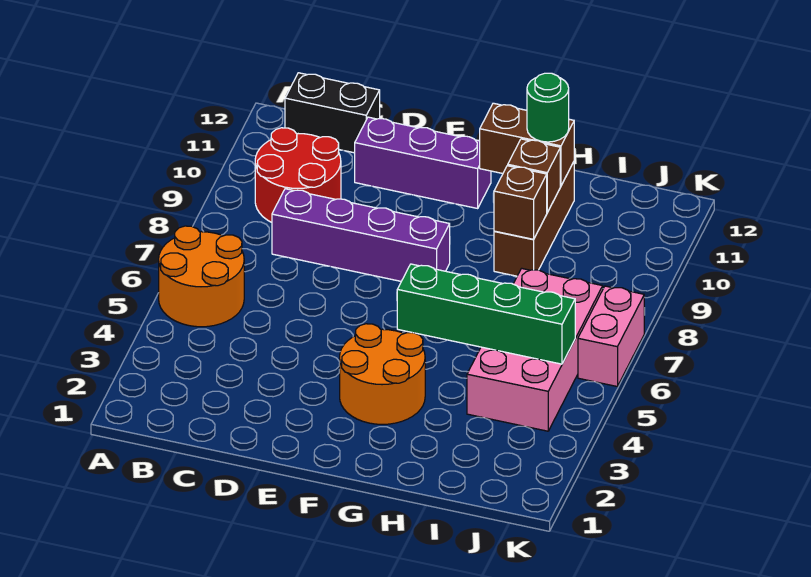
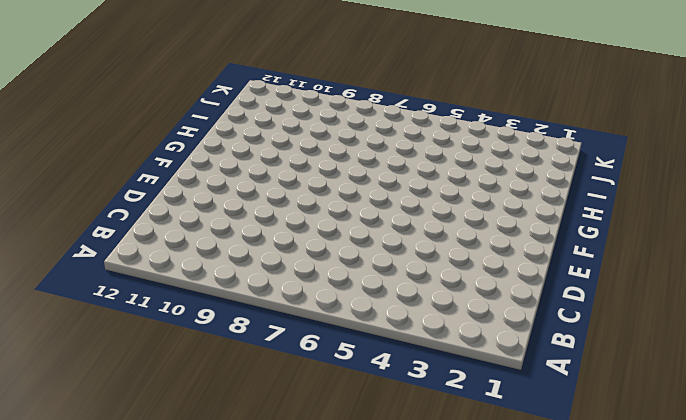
none -> orange 2x2 round brick [159,226,244,327]
none -> red 2x2 round brick [255,128,341,222]
none -> black 1x2 brick [285,73,380,153]

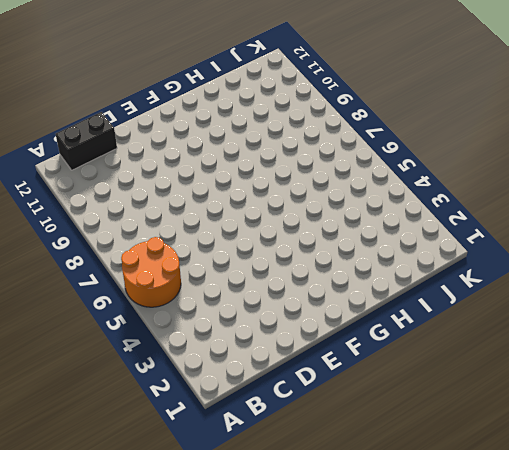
none -> red 2x2 round brick [255,128,341,222]
none -> purple 1x4 brick [272,189,450,281]
none -> purple 1x3 brick [355,117,491,208]

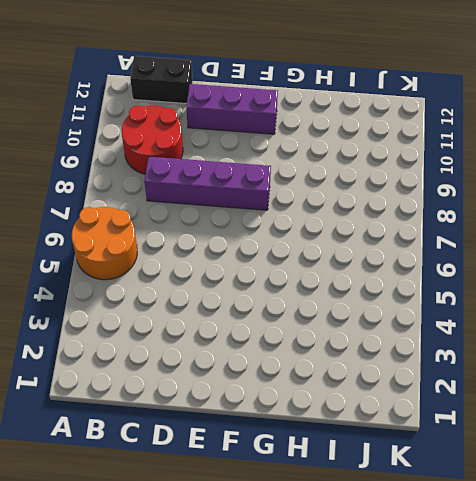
none -> orange 2x2 round brick [340,324,425,424]
none -> brown 1x3 brick [494,162,574,276]
none -> pink 2x4 brick [467,268,603,431]

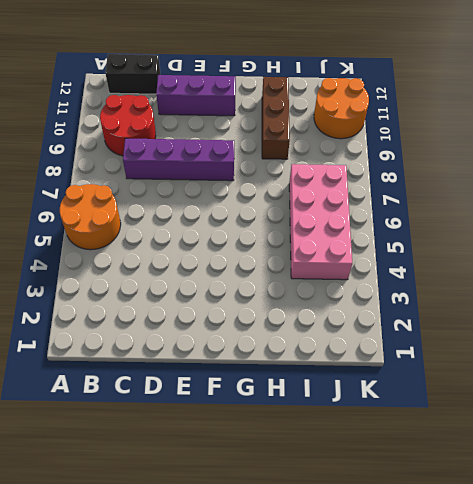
orange 2x2 round brick [314,78,369,139] -> orange 2x2 round brick moved to [340,324,425,424]
none -> pink 1x2 brick [578,286,644,386]
none -> green 1x4 brick [397,264,575,364]
none -> brown 1x2 brick [480,103,574,186]

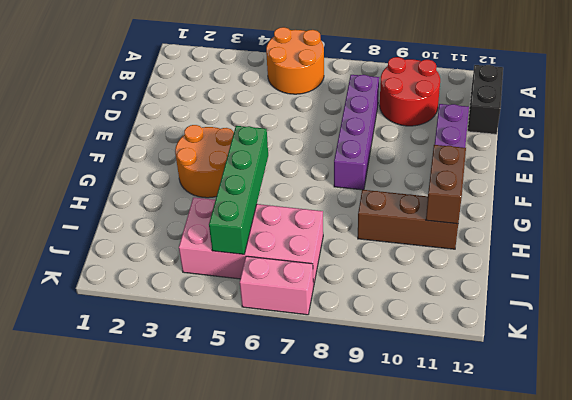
none -> brown 1x1 brick [494,166,547,239]
none -> brown 1x1 brick [508,139,560,212]
none -> green 1x1 round brick [527,73,569,142]

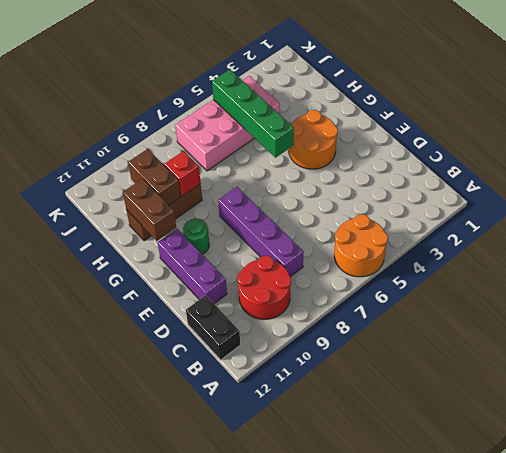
green 1x1 round brick [183,219,209,254] -> green 1x1 round brick moved to [527,73,569,142]
red 1x1 brick [164,151,200,196] -> brown 1x1 brick [494,166,547,239]
brown 1x2 brick [128,149,181,205] -> brown 1x1 brick [508,139,560,212]
none -> pink 1x2 brick [578,286,644,386]

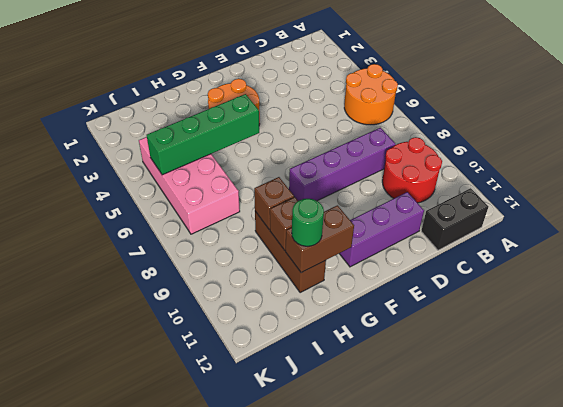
none -> pink 1x2 brick [578,286,644,386]

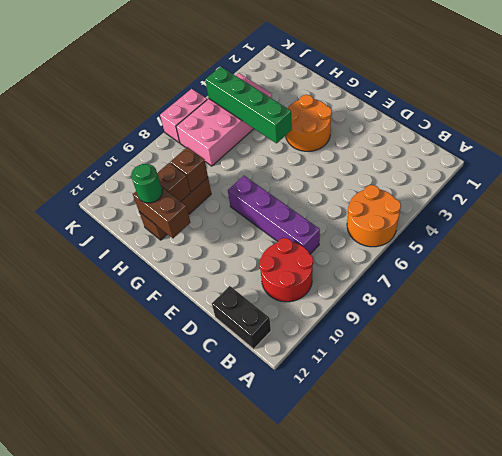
none -> purple 1x3 brick [355,117,491,208]

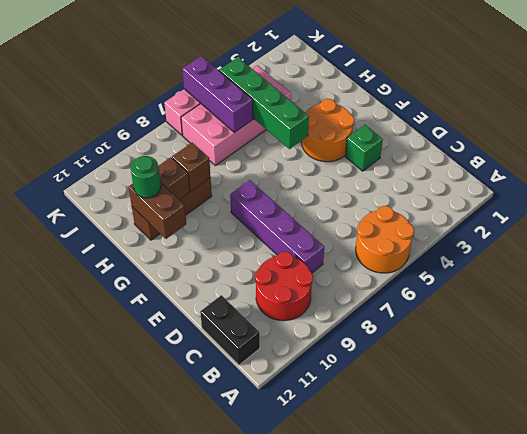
green 1x1 brick [345,125,383,171] -> none
purple 1x3 brick [182,56,253,132] -> purple 1x3 brick moved to [355,117,491,208]

